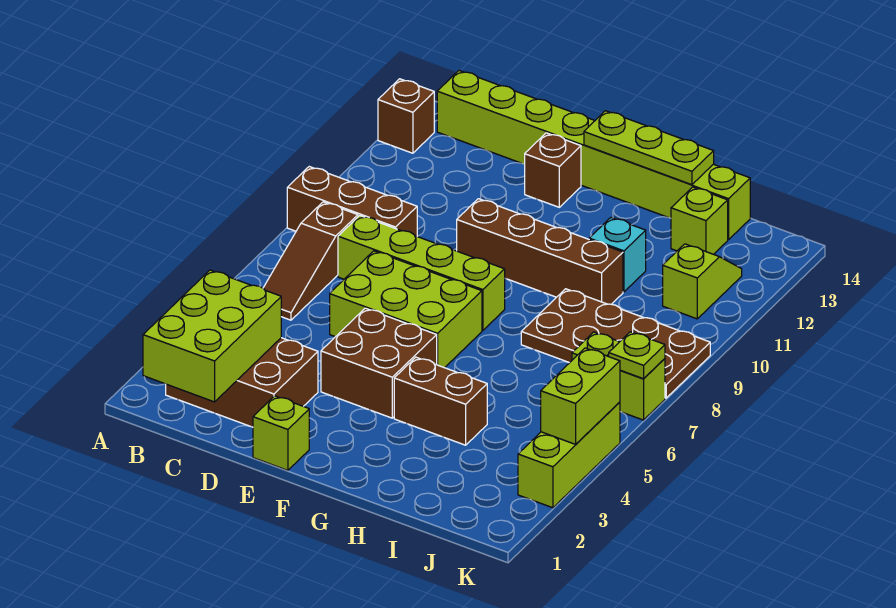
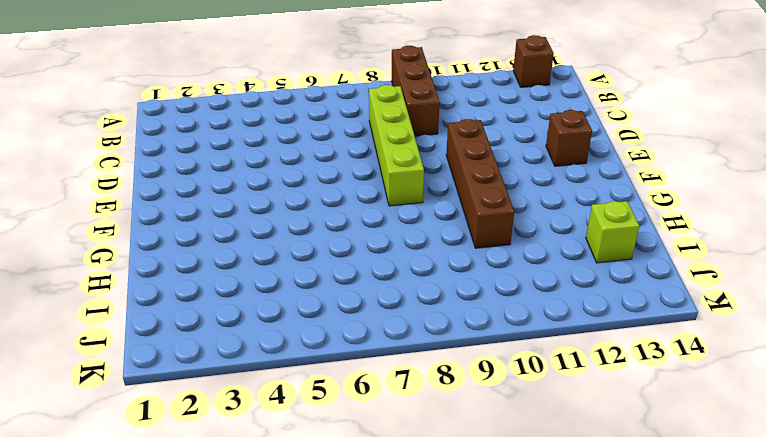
none -> brown 2x3 brick [166,338,318,427]
none -> brown 1x3 slope [263,202,358,320]
none -> lime 1x8 brick [437,71,750,240]

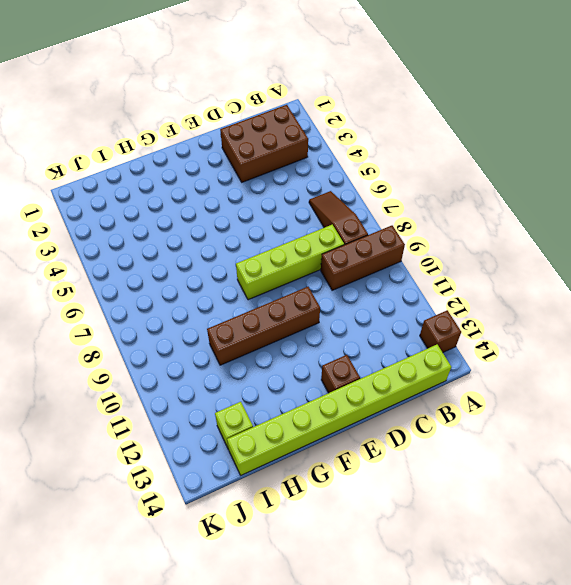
none -> lime 2x3 brick [330,251,482,368]
none -> lime 1x1 brick [253,396,309,470]
none -> brown 2x2 brick [321,308,437,418]

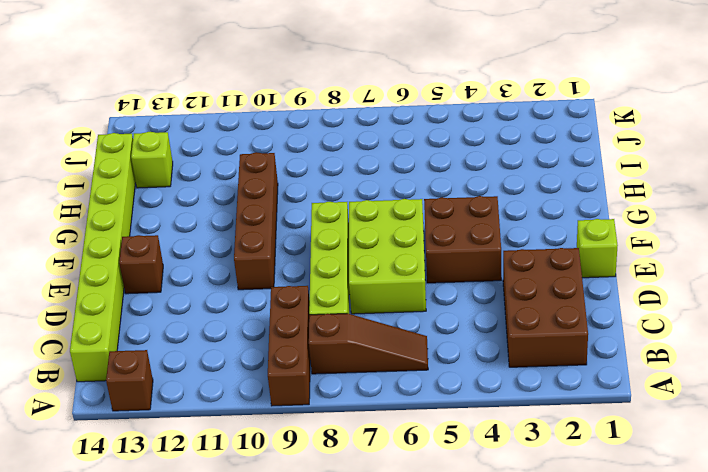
none -> brown 1x2 brick [394,357,487,445]
none -> brown 2x4 plate [521,289,710,398]
none -> cyan 1x1 brick [589,218,646,292]

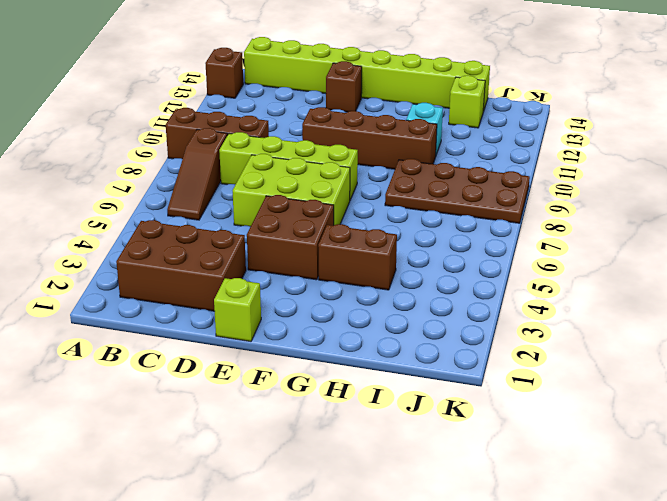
none -> lime 1x2 brick [572,332,665,420]
none -> lime 1x2 slope [663,244,742,319]
none -> lime 1x3 brick [518,402,620,508]

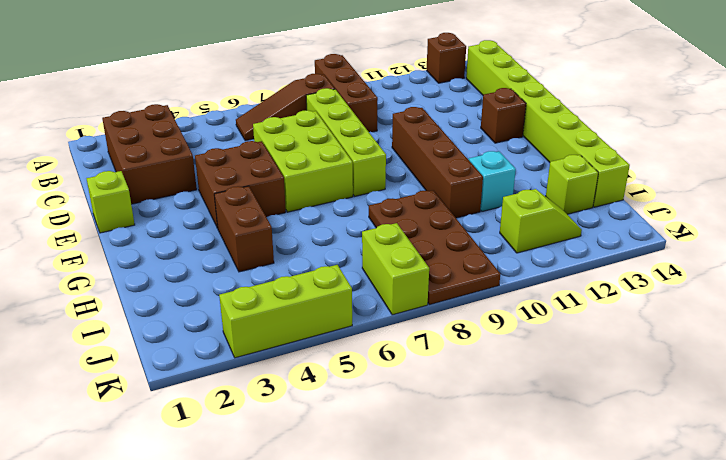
none -> lime 2x3 brick [143,270,281,402]
none -> lime 1x3 plate [584,111,714,185]
none -> lime 1x2 brick [541,348,620,444]

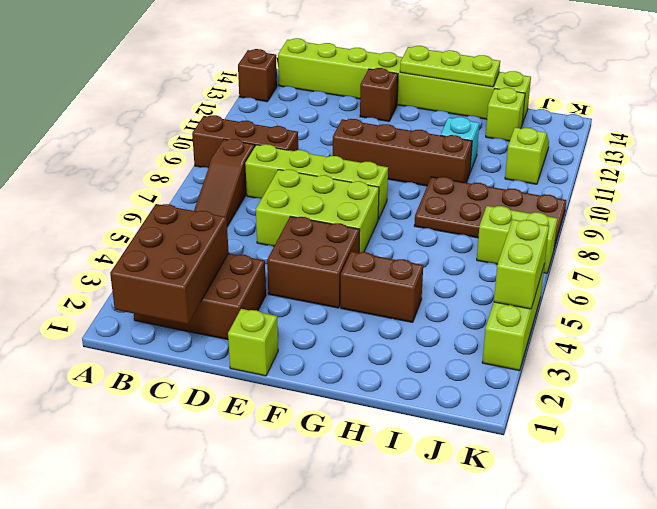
brown 2x3 brick [110,204,229,324] -> lime 2x3 brick [143,270,281,402]
none -> lime 1x1 plate [609,332,665,379]

